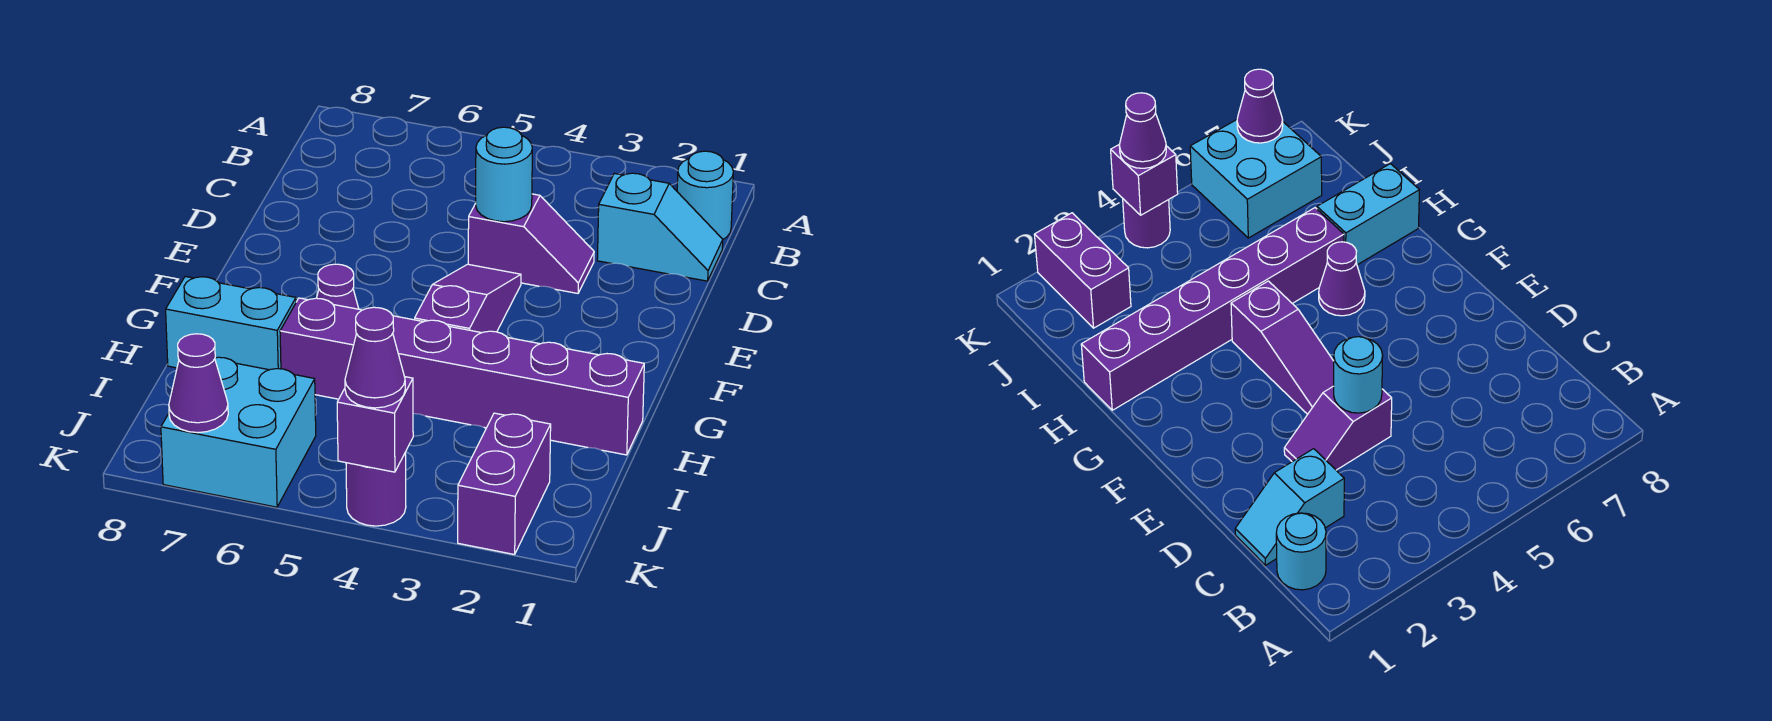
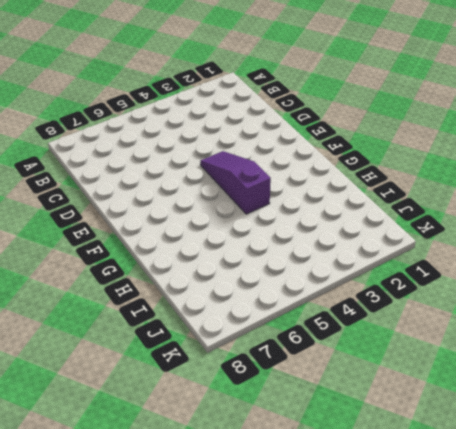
none -> cyan 1x1 round brick [677,151,733,239]
none -> cyan 1x2 slope [597,173,723,281]
none -> purple 1x2 slope [468,194,594,293]

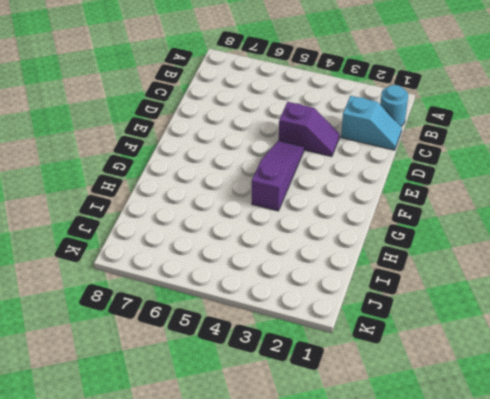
none -> purple 1x1 cone [317,264,359,309]
none -> purple 1x6 brick [280,298,644,455]
none -> cyan 1x2 brick [166,277,296,370]

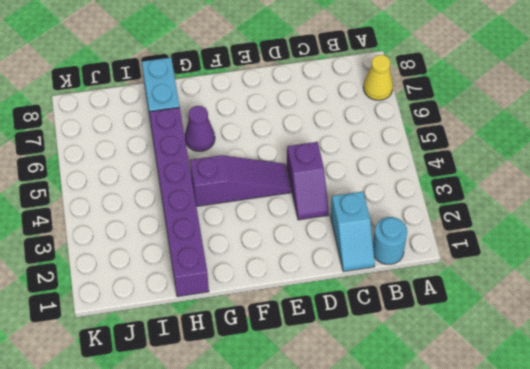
yellow 1x1 cone [363,55,393,100] -> none
none -> purple 1x2 brick [458,413,551,555]
none -> cyan 2x2 brick [161,357,316,507]
none -> purple 1x1 round brick [346,452,406,526]

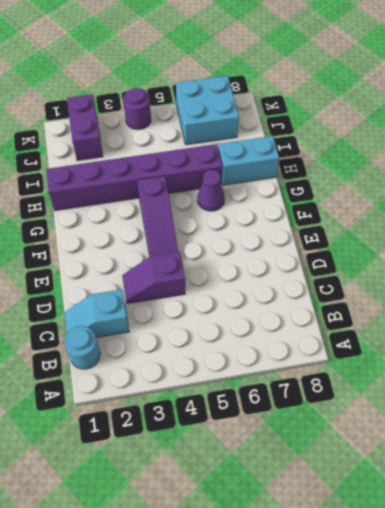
none -> cyan 1x1 round brick [476,127,532,222]
none -> purple 1x1 brick [337,377,413,472]
none -> purple 1x1 cone [169,334,228,433]

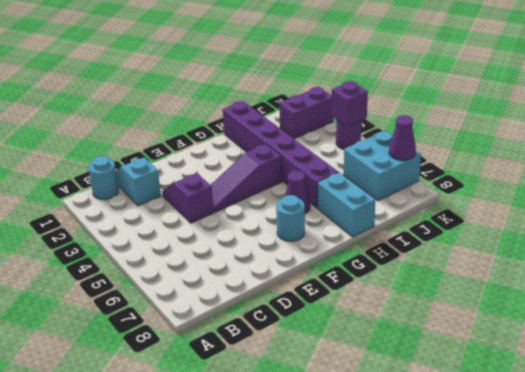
cyan 1x1 round brick [276,195,305,241] -> cyan 1x1 round brick moved to [476,127,532,222]
none -> purple 1x1 cone [345,307,405,408]

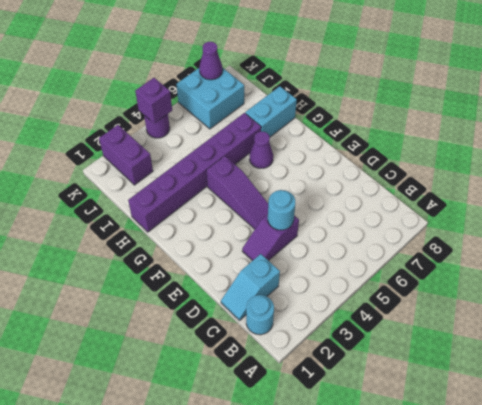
none -> purple 1x1 cone [345,307,405,408]

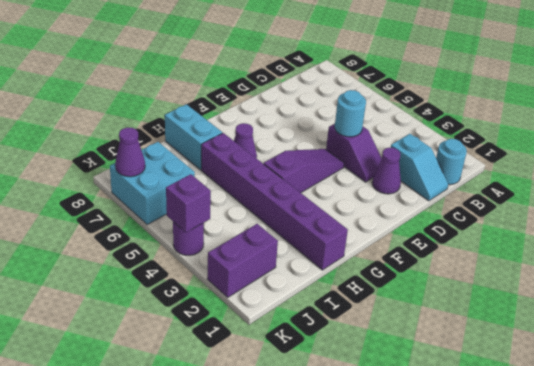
purple 1x1 cone [372,148,401,194] -> purple 1x1 cone moved to [345,307,405,408]

